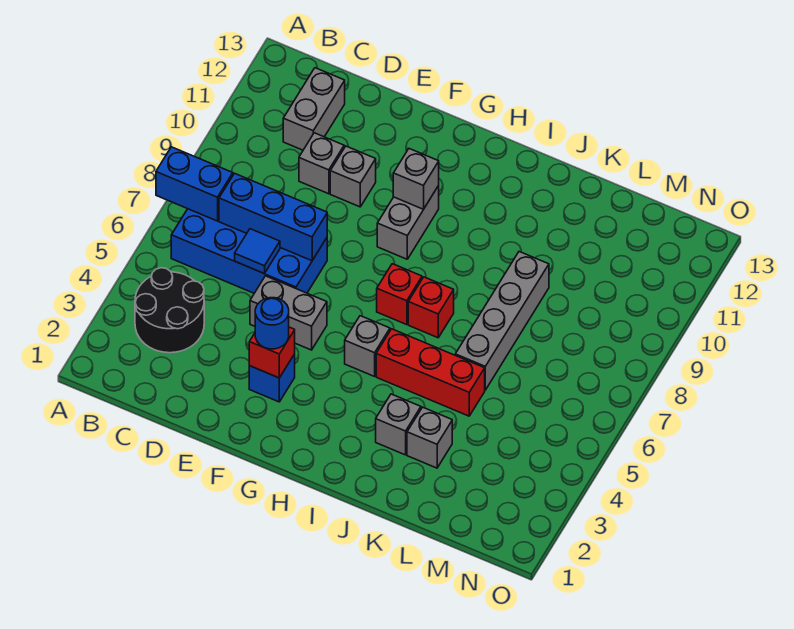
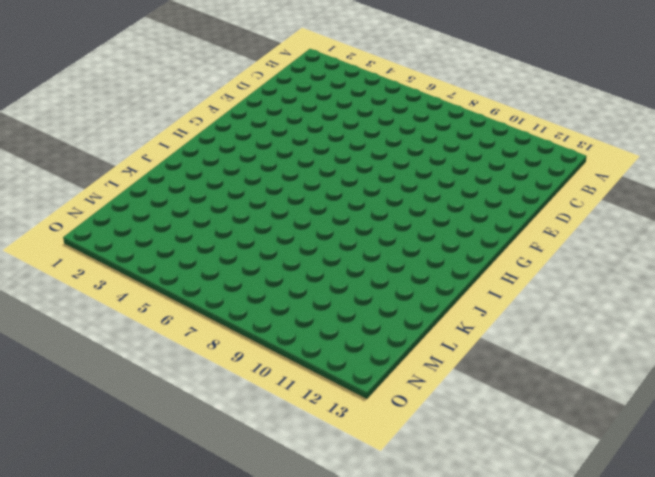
none -> black 2x2 round brick [135,268,204,353]
none -> blue 2x4 brick [171,209,327,293]
none -> grey 1x2 brick [283,68,345,150]

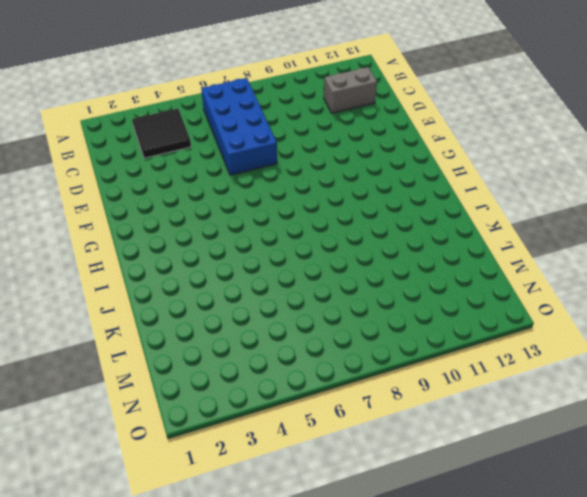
black 2x2 tile [132,109,191,158] -> black 2x2 round brick [135,268,204,353]
none -> grey 1x1 brick [299,133,344,194]
none -> grey 1x2 brick [250,276,327,350]
none -> grey 1x1 brick [330,146,376,207]

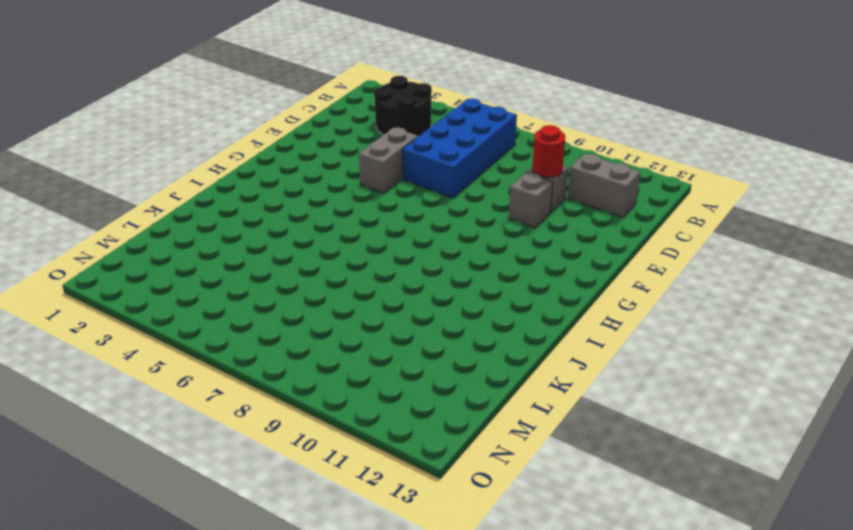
red 1x1 round brick [532,125,565,177] -> none
none -> blue 1x1 brick [249,354,295,402]
none -> grey 1x2 brick [377,186,439,259]
none -> grey 1x1 brick [345,316,390,376]

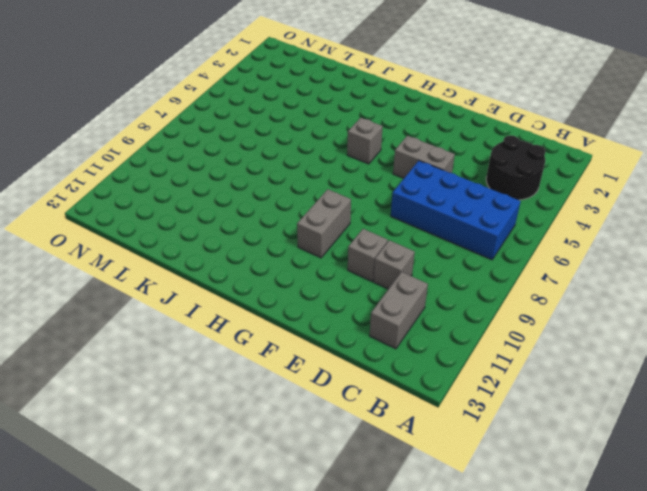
none -> blue 1x1 brick [249,354,295,402]
none -> red 1x1 brick [377,264,422,325]
none -> red 1x3 brick [376,329,485,416]

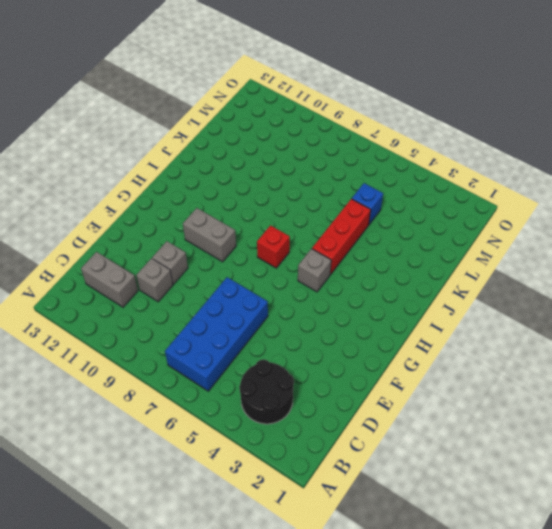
blue 1x1 brick [352,183,383,224] -> blue 1x1 brick moved to [249,354,295,402]
none -> grey 1x2 brick [250,276,327,350]
none -> red 1x1 brick [408,277,454,338]
none -> grey 1x1 brick [376,394,421,455]

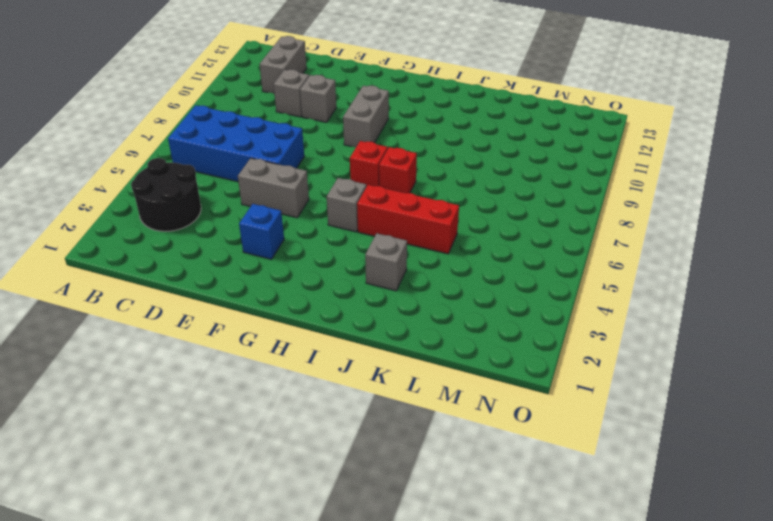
none -> grey 1x1 brick [407,407,452,468]
none -> grey 1x4 brick [455,252,549,390]
none -> blue 1x2 brick [156,147,233,221]

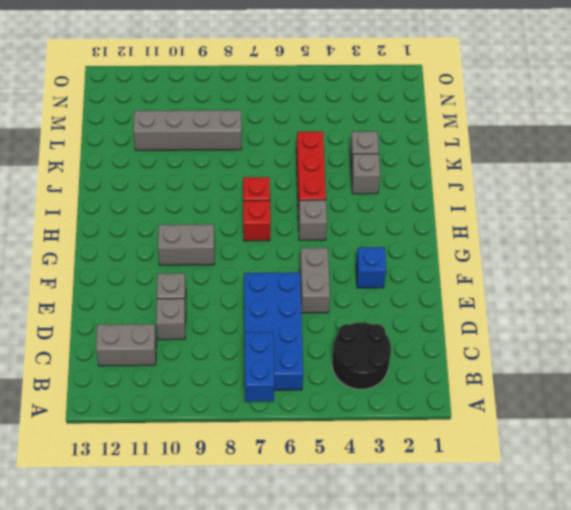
grey 1x4 brick [133,110,241,150] -> grey 1x4 brick moved to [455,252,549,390]
none -> blue 1x3 brick [219,173,327,261]
none -> blue 1x1 tile [235,229,280,274]
none -> red 1x1 brick [249,327,295,378]

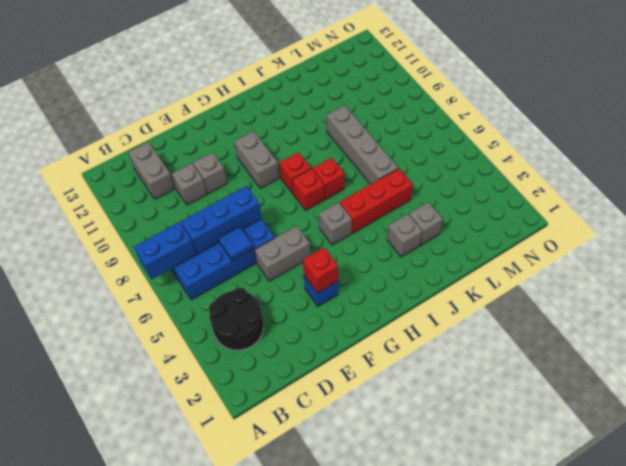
red 1x1 brick [279,152,311,194] -> none
none -> grey 1x1 brick [393,149,439,209]
none -> blue 1x1 round brick [255,298,289,349]

